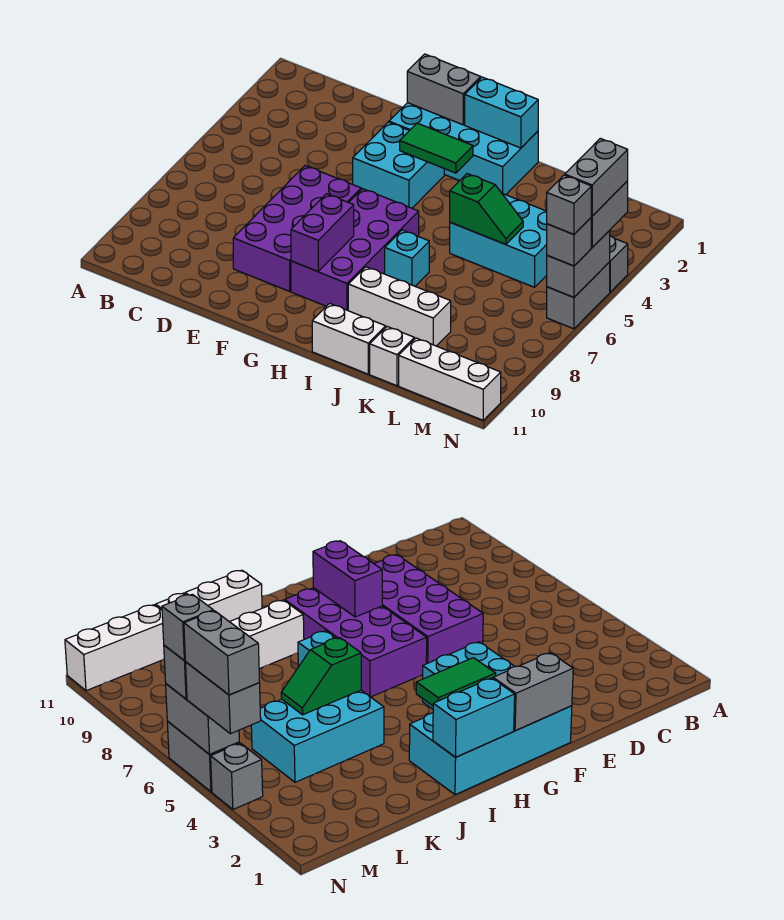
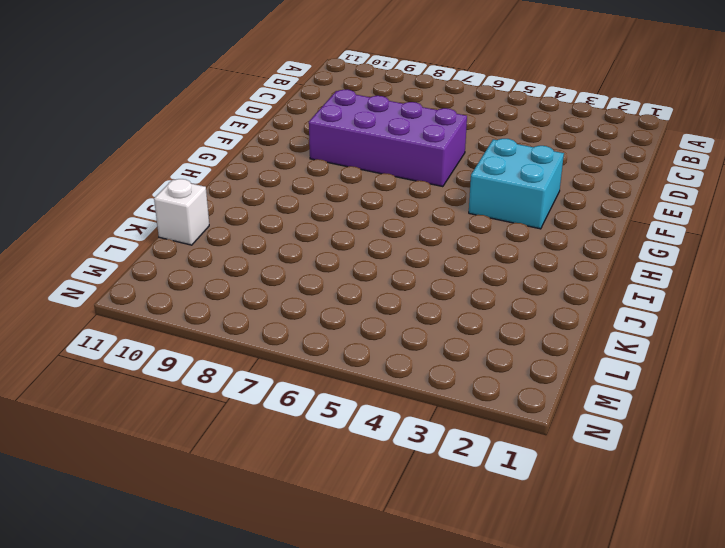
none -> cyan 2x4 brick [389,103,538,195]
none -> purple 2x4 brick [291,189,419,310]
none -> cyan 1x1 brick [385,230,429,286]

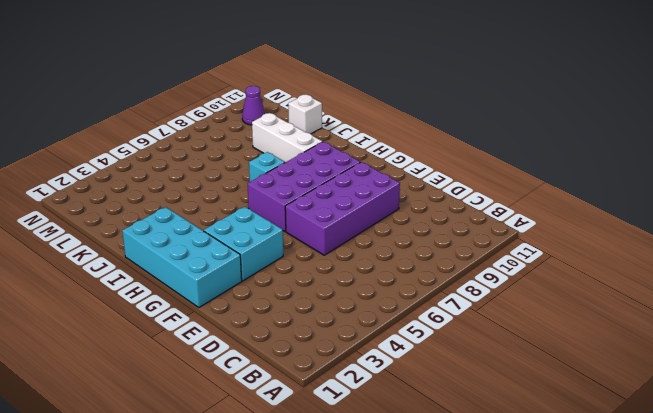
purple 1x1 cone [242,86,265,125] -> none
none -> white 1x2 brick [312,303,386,374]
none -> cyan 2x3 brick [450,193,547,287]
none -> white 1x3 brick [399,338,501,420]

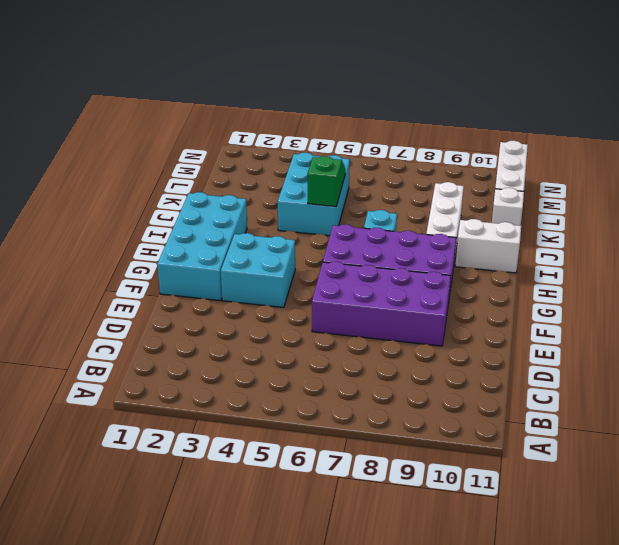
white 1x2 brick [455,219,521,273] -> white 1x2 brick turned to [312,303,386,374]
none -> grey 1x1 brick [610,236,628,292]
none -> grey 1x2 brick [547,262,610,329]
none -> grey 1x2 brick [407,54,481,125]

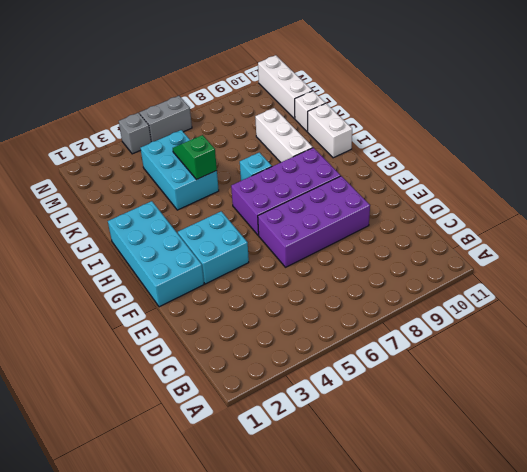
none -> grey 1x2 brick [407,54,481,125]
none -> green 1x2 tile [400,123,473,173]
none -> purple 1x2 brick [291,194,354,271]

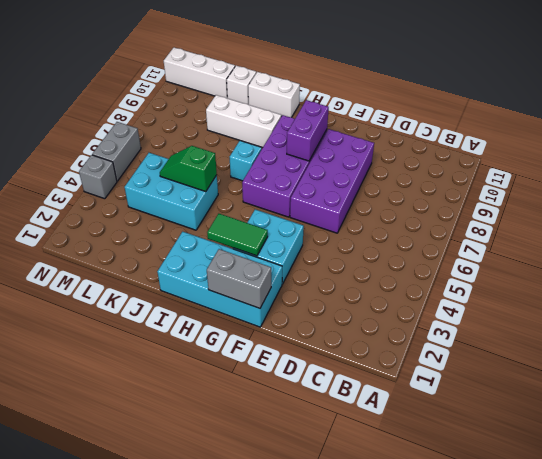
none -> cyan 1x2 brick [465,77,538,148]
none -> grey 1x2 brick [547,231,610,297]
none -> grey 1x2 brick [591,181,628,247]

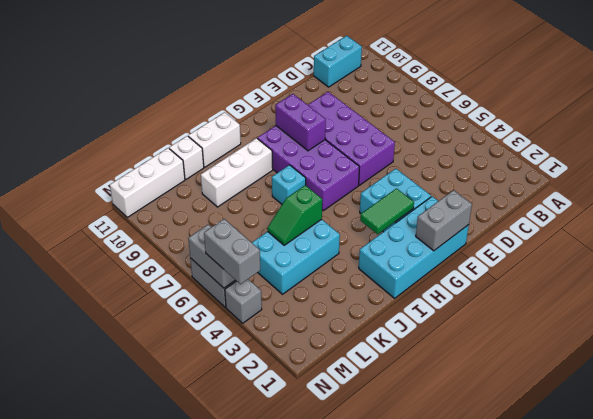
cyan 1x2 brick [314,36,362,87] -> cyan 1x2 brick moved to [465,77,538,148]
none -> grey 1x1 brick [547,218,591,266]
none -> grey 1x2 brick [565,138,628,216]
none -> grey 1x1 brick [547,175,591,234]

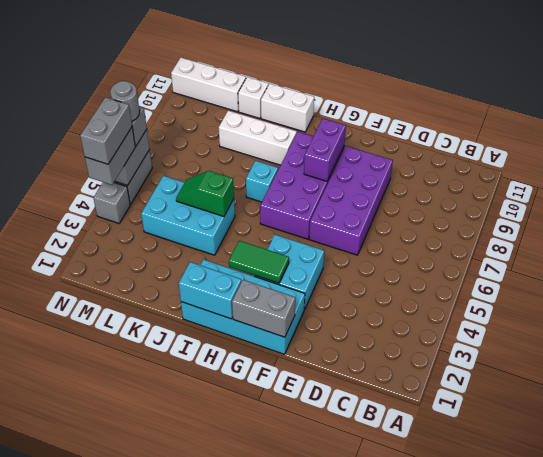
grey 1x1 round brick [110,81,140,121] -> grey 1x1 brick [547,175,591,234]

